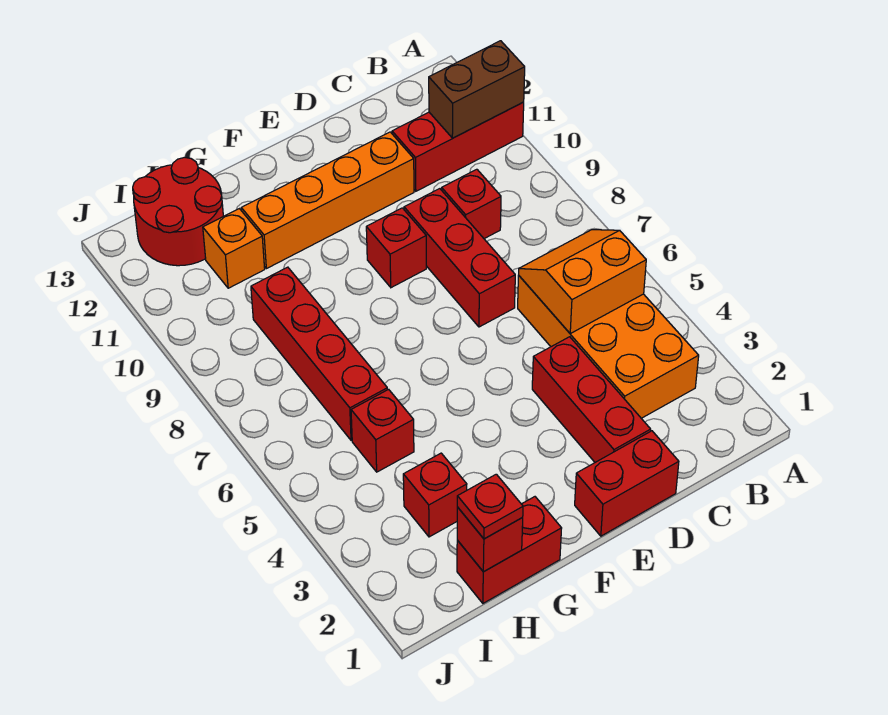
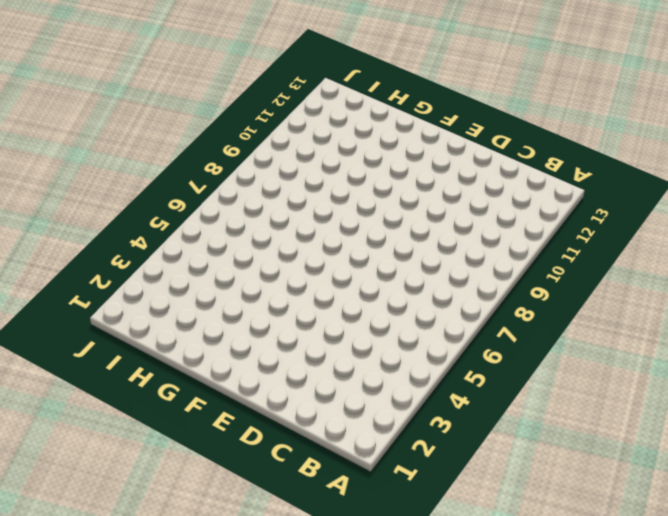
none -> red 1x3 brick [392,102,524,191]
none -> orange 2x4 brick [518,275,699,418]
none -> red 1x1 brick [442,169,501,239]

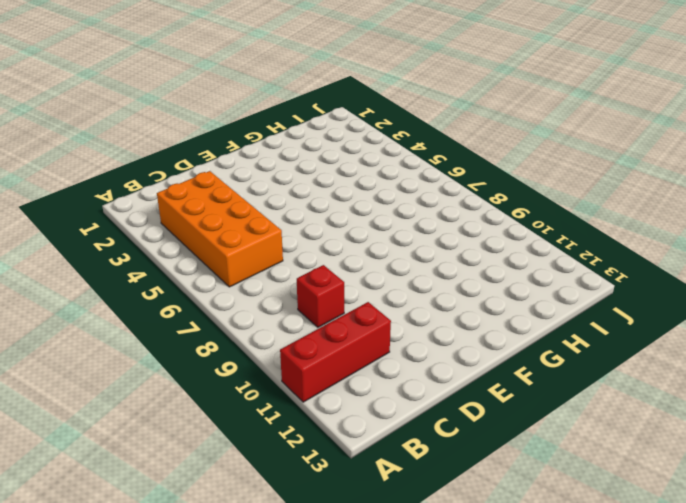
none -> red 1x2 brick [575,431,679,536]
none -> red 1x3 brick [532,337,651,462]
none -> red 1x3 brick [404,189,515,327]

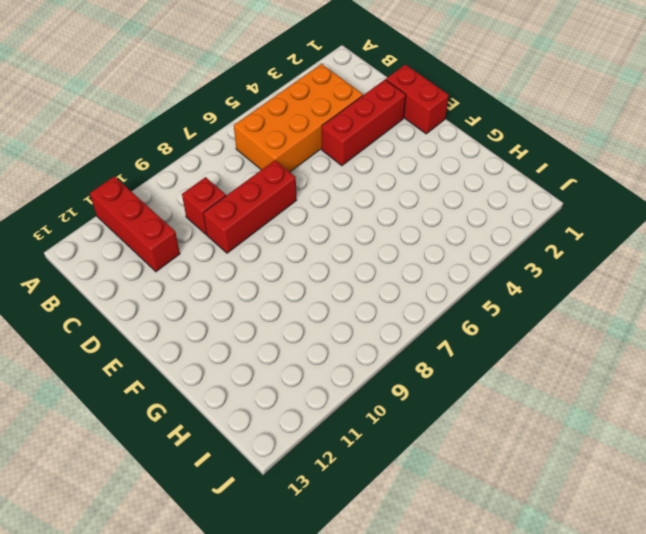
none -> orange 1x4 brick [241,132,414,269]
none -> red 1x1 brick [366,208,426,288]
none -> red 1x2 brick [457,497,562,603]

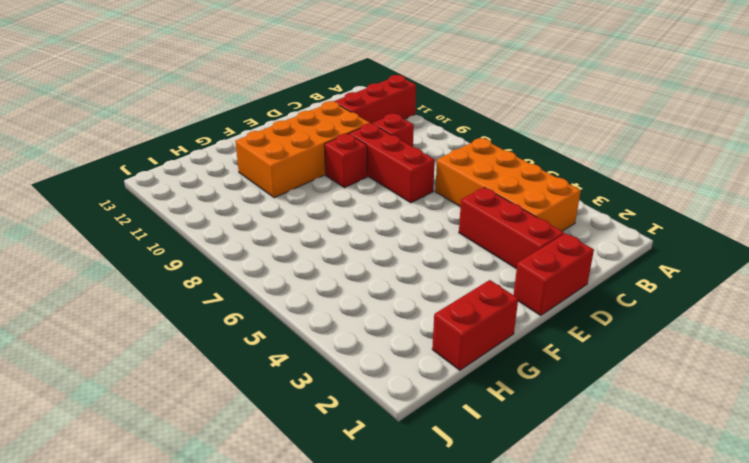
orange 2x4 brick [235,101,370,198] -> orange 1x4 brick [241,132,414,269]
none -> red 1x1 brick [403,453,467,537]
none -> red 1x1 brick [351,389,414,472]
none -> red 1x4 brick [251,267,387,440]

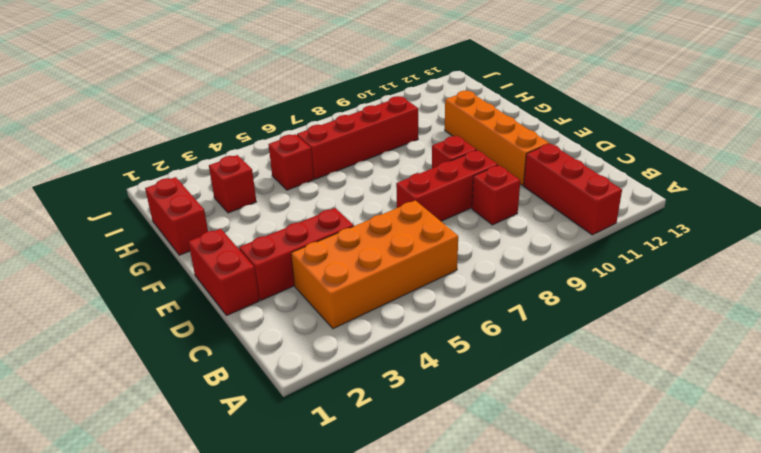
none -> orange 1x1 brick [203,209,265,288]
none -> red 2x2 round brick [133,157,223,266]
none -> brown 1x2 brick [429,41,525,138]

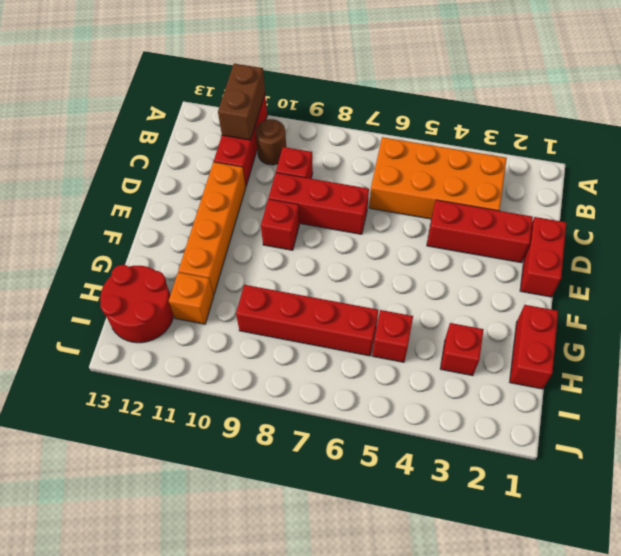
brown 1x1 round brick [256,119,286,165] -> none
none -> orange 2x2 slope [519,230,646,334]
none -> red 1x1 brick [457,507,523,572]
none -> red 1x1 plate [457,474,523,539]

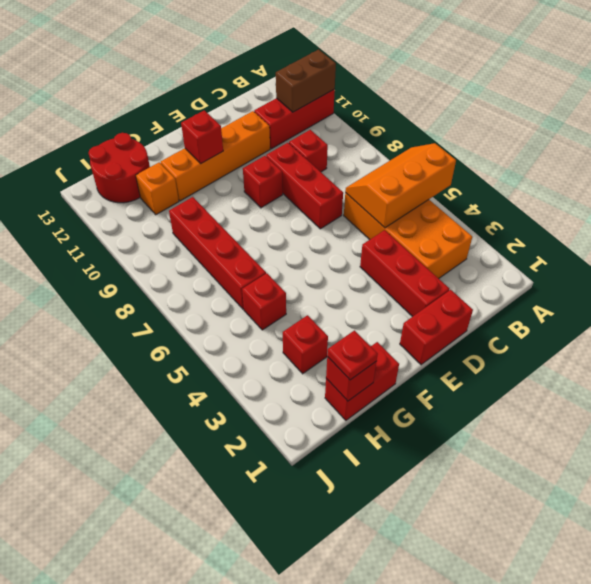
orange 2x3 slope [345,143,456,228] -> orange 2x2 slope [519,230,646,334]
red 1x1 brick [181,110,223,163] -> none

